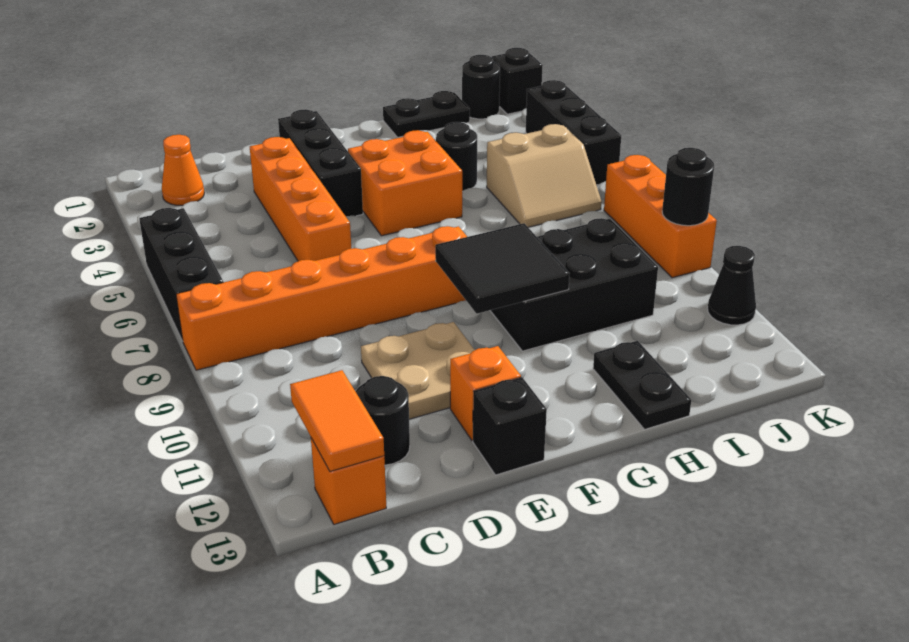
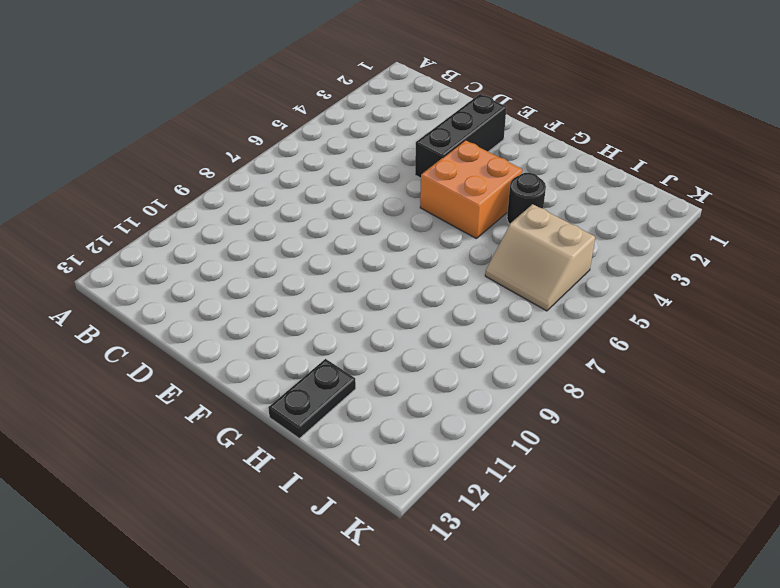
none -> black 1x3 brick [139,208,223,341]
none -> orange 1x6 brick [176,226,467,370]
none -> orange 1x1 cone [162,135,204,205]

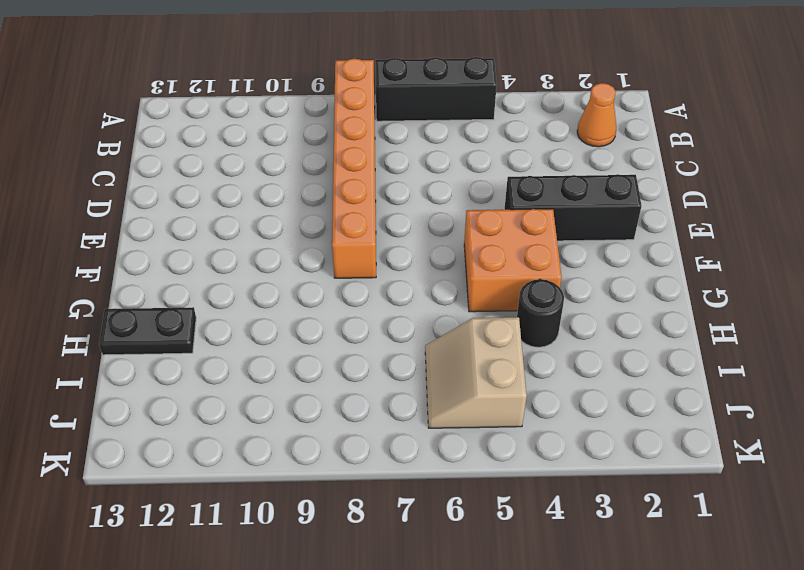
none -> orange 1x1 brick [311,438,386,524]
none -> black 1x1 round brick [355,376,410,465]
none -> orange 1x4 brick [250,137,351,261]

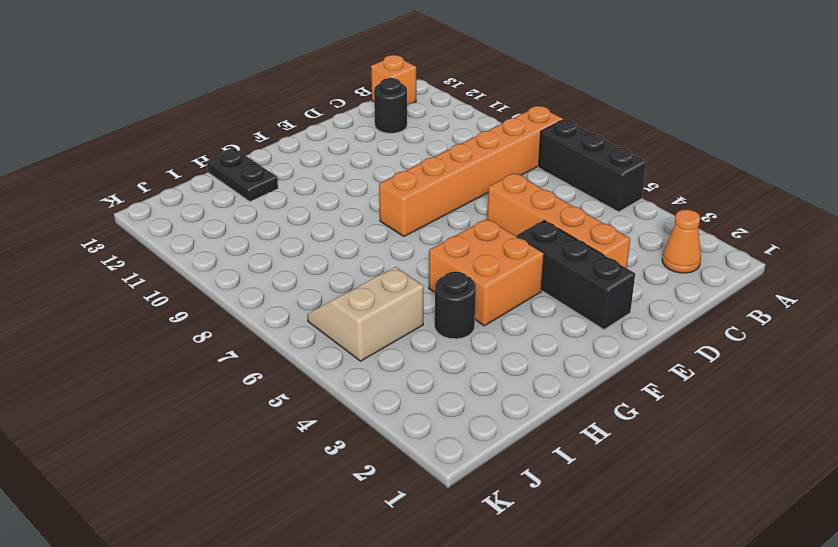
none -> tan 2x2 plate [361,322,474,419]
none -> orange 1x1 brick [450,346,521,440]
none -> black 1x1 brick [473,377,547,475]

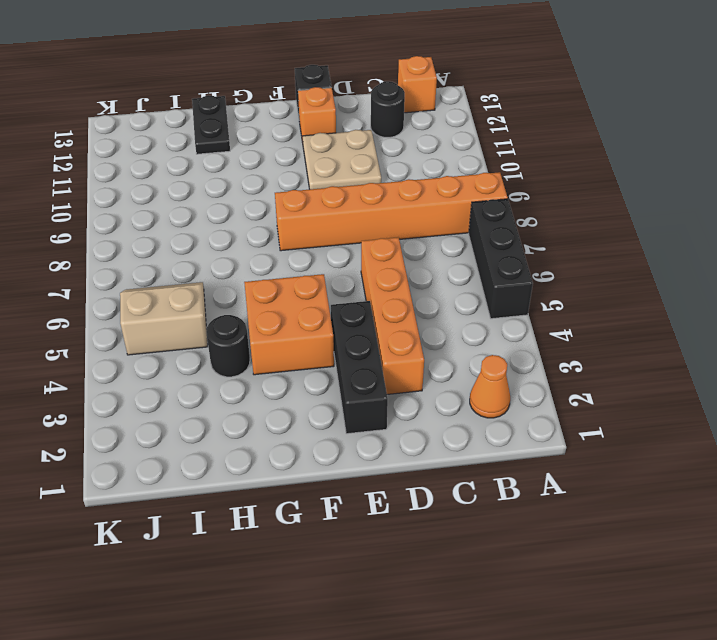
none -> black 2x3 brick [490,218,658,351]
none -> black 1x2 plate [383,91,470,137]
none -> black 1x1 round brick [462,55,500,119]

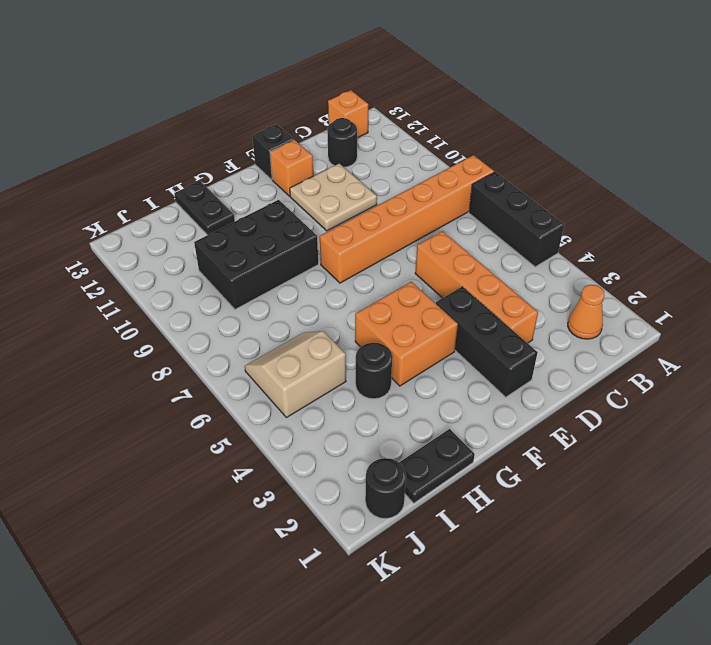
none -> black 1x1 brick [492,48,543,114]
none -> black 1x3 brick [526,80,621,185]
none -> orange 1x3 brick [604,155,717,278]

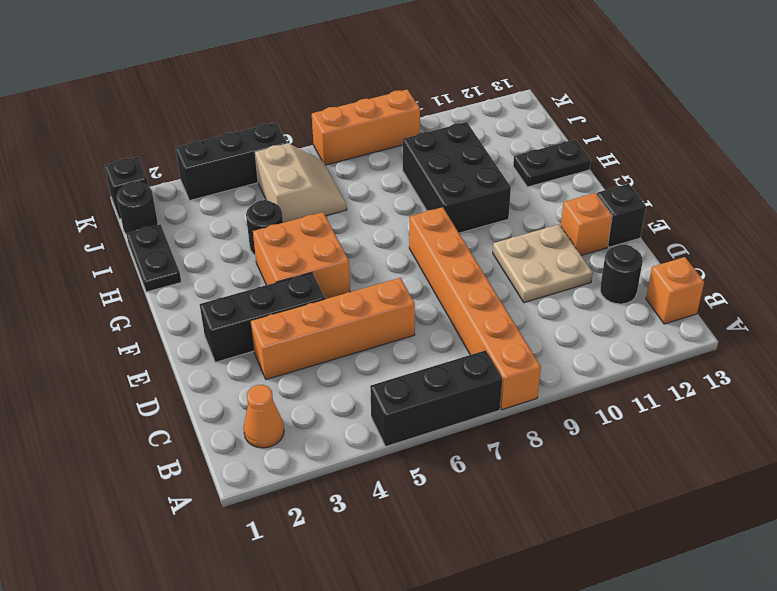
none -> black 1x1 cone [708,246,756,325]
none -> orange 1x2 tile [290,370,384,472]
none -> black 2x2 tile [435,223,569,314]

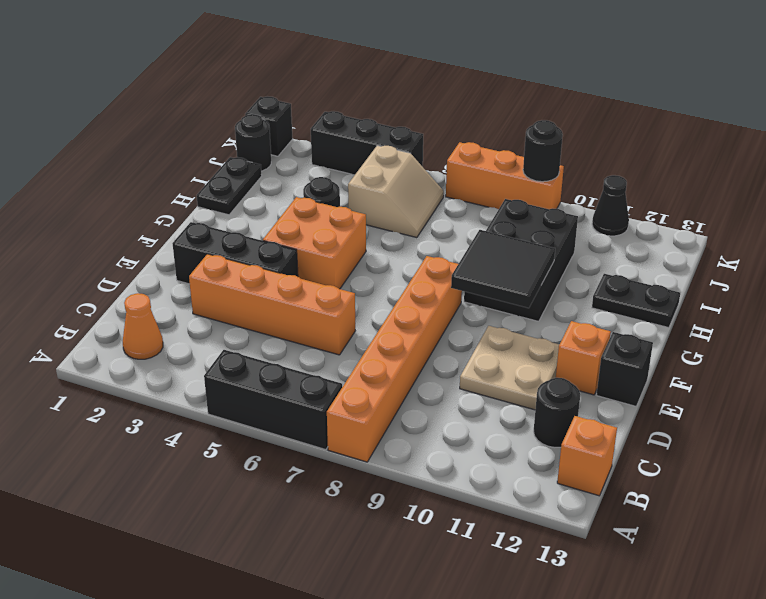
none -> orange 1x2 tile [290,370,384,472]

